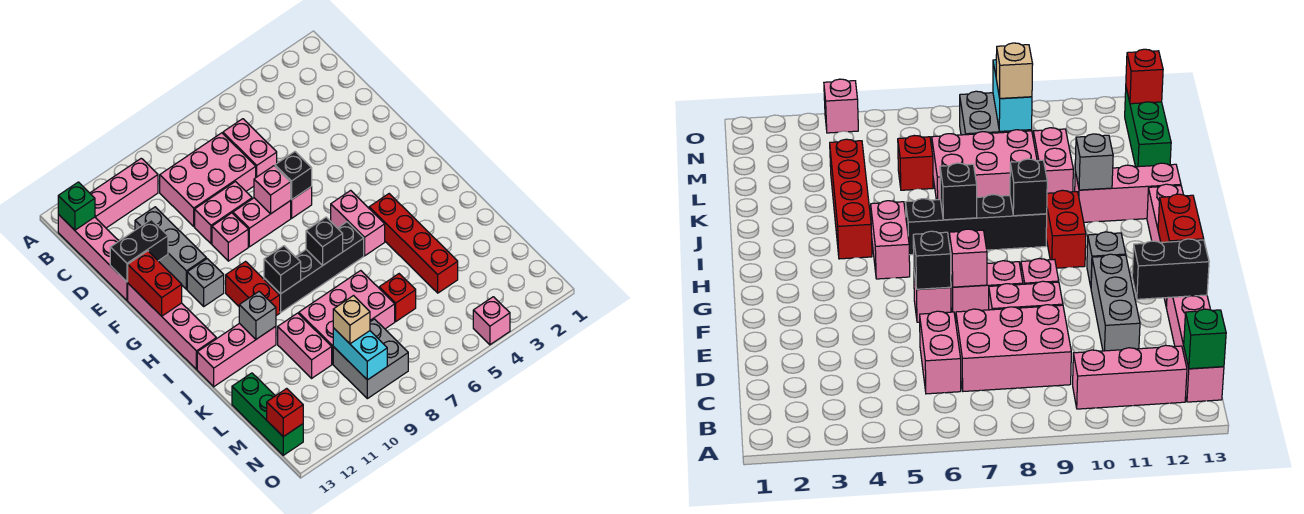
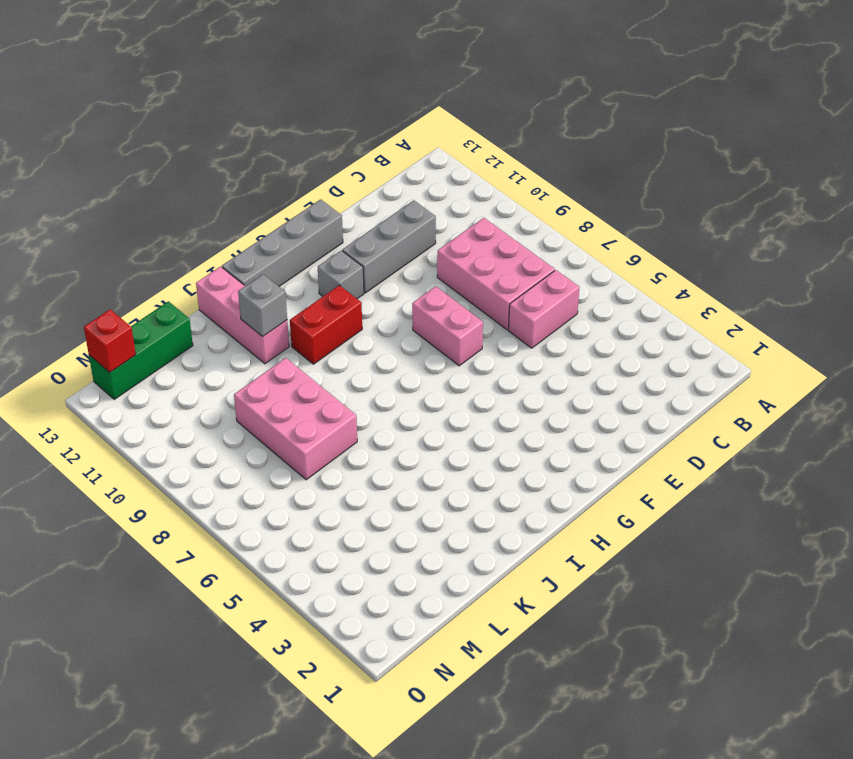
grey 1x4 brick [222,199,343,286] -> pink 1x4 brick [128,284,216,369]
none -> pink 1x3 brick [90,158,158,228]
none -> pink 1x4 brick [58,214,128,301]
none -> pink 1x2 brick [195,182,252,244]
none -> pink 1x1 brick [291,187,312,218]

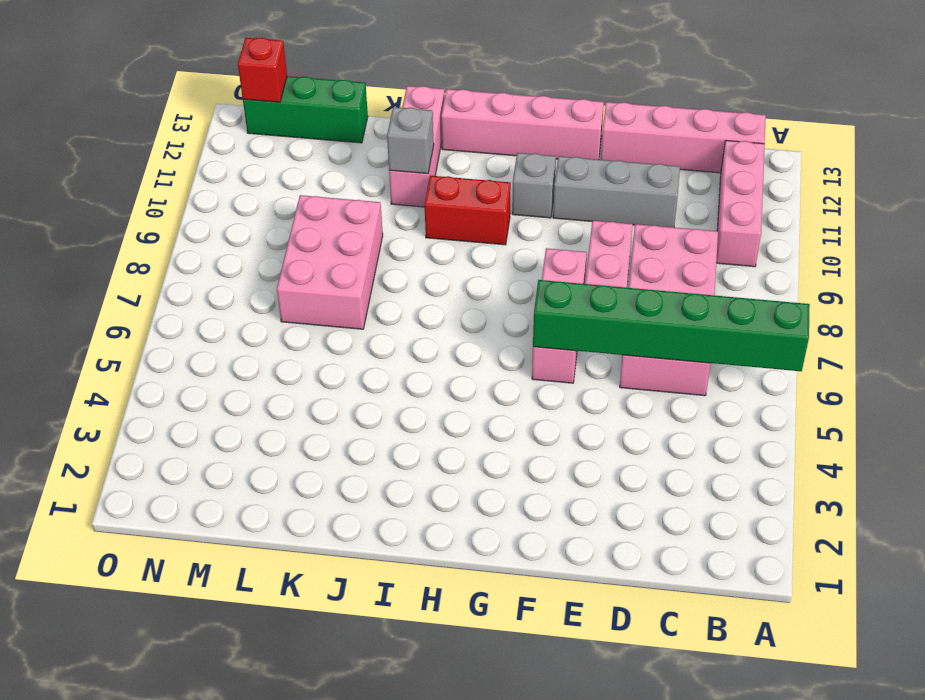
green 1x6 brick [533,280,810,371] -> black 1x1 brick [275,152,312,200]
none -> pink 1x1 brick [212,213,248,261]
none -> pink 1x2 brick [331,190,385,256]
none -> red 1x4 brick [369,194,458,293]
none -> black 1x4 brick [264,222,364,312]

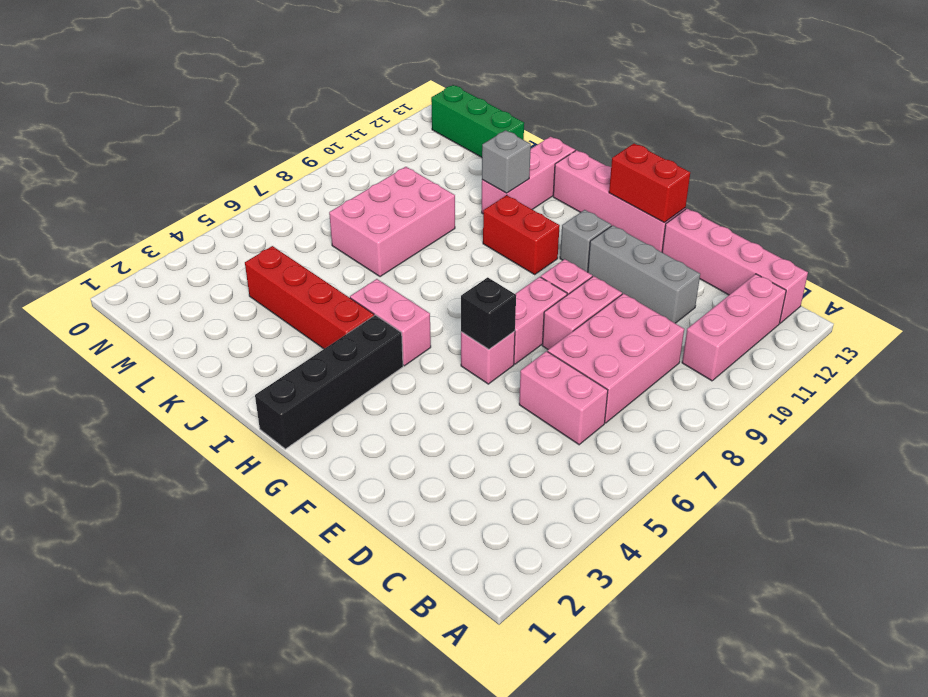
black 1x4 brick [255,315,403,449] -> black 1x4 brick moved to [264,222,364,312]
none -> pink 1x2 brick [278,313,332,378]
none -> red 1x1 brick [379,274,416,321]
none -> grey 2x2 brick [333,319,408,399]
none -> pink 1x1 brick [473,297,510,345]

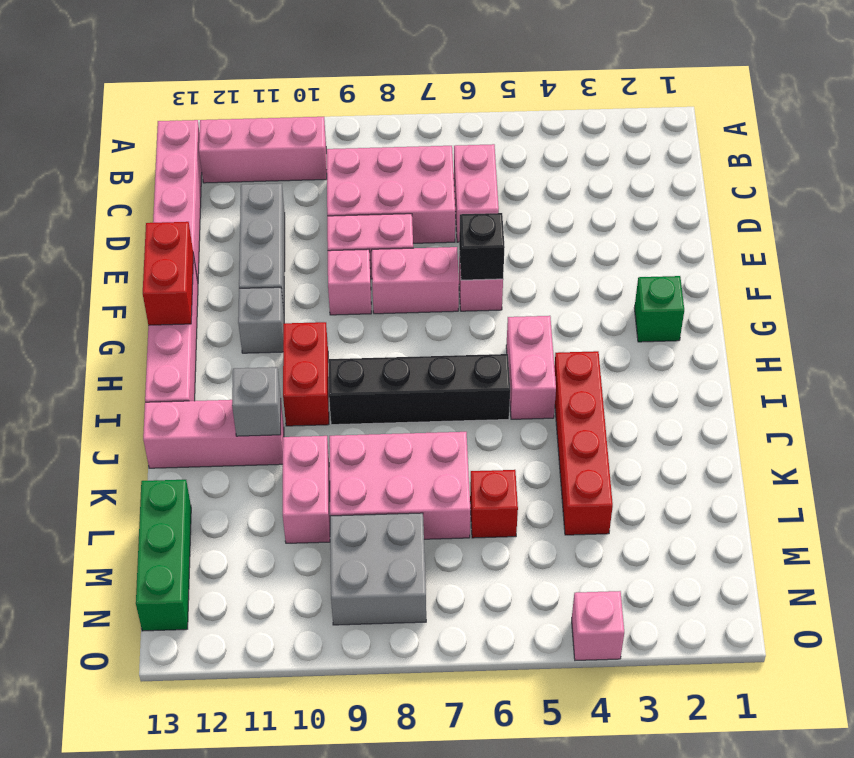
green 1x1 brick [634,276,684,342] -> green 1x1 brick moved to [58,182,95,230]
none -> black 1x2 brick [110,220,168,282]
none -> pink 1x1 brick [254,166,291,214]
none -> black 1x1 brick [306,217,343,265]
none -> black 1x1 brick [264,246,301,294]

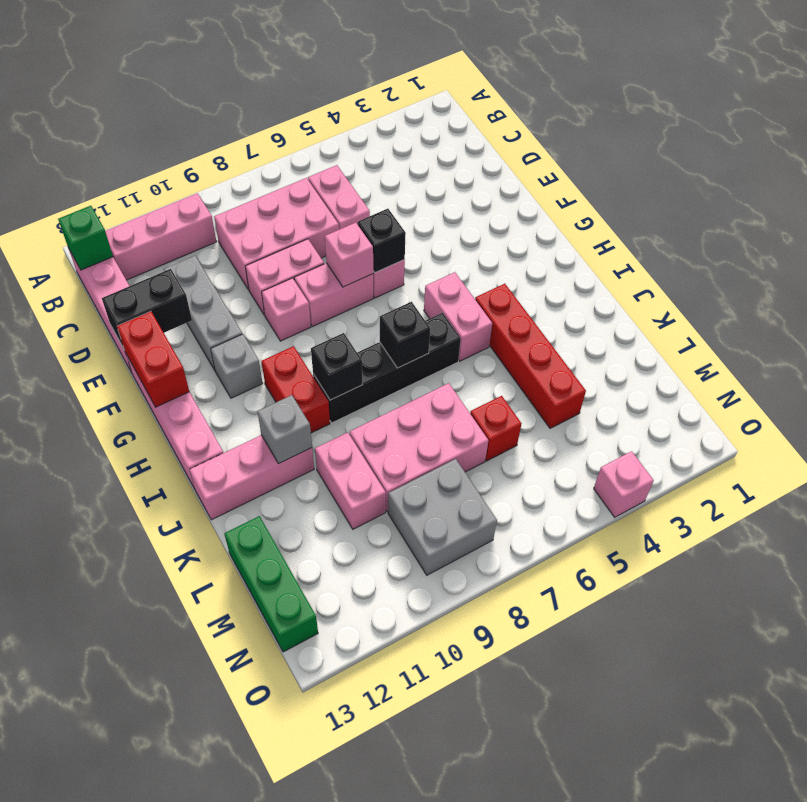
none -> cyan 1x2 brick [333,328,387,380]
none -> red 1x1 brick [267,388,303,437]
none -> tan 1x1 brick [333,296,370,344]

